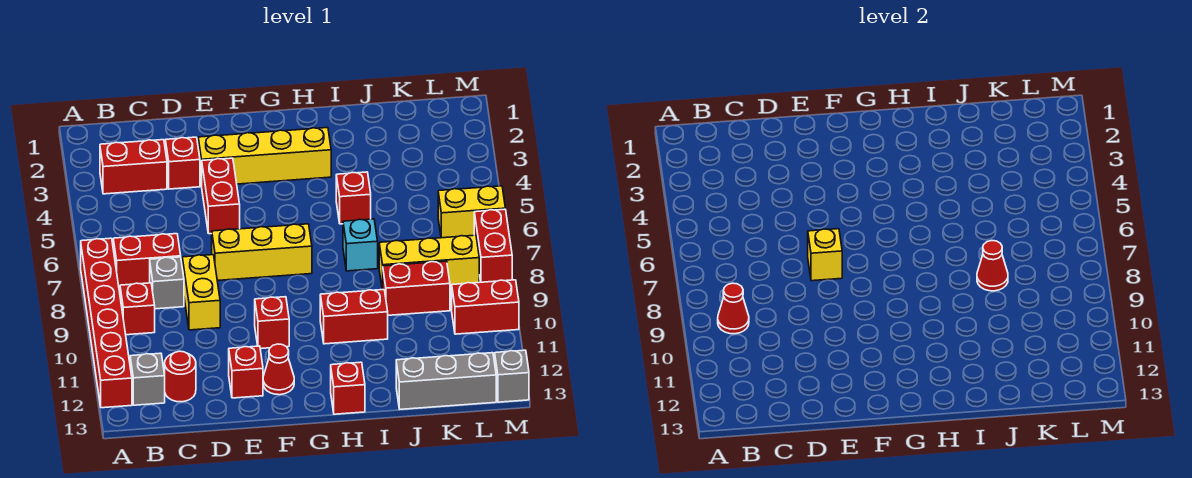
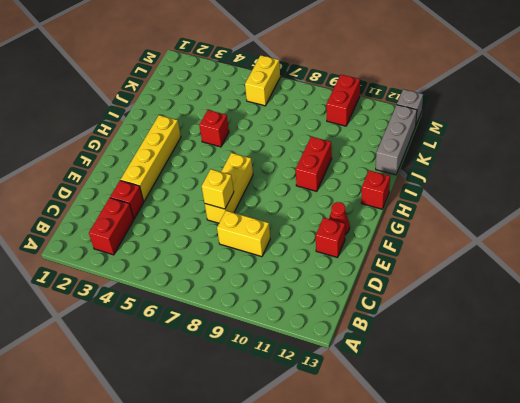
none -> red 1x6 brick [81,238,132,408]
none -> red 1x2 brick [113,234,181,288]
none -> red 1x1 brick [120,283,155,335]

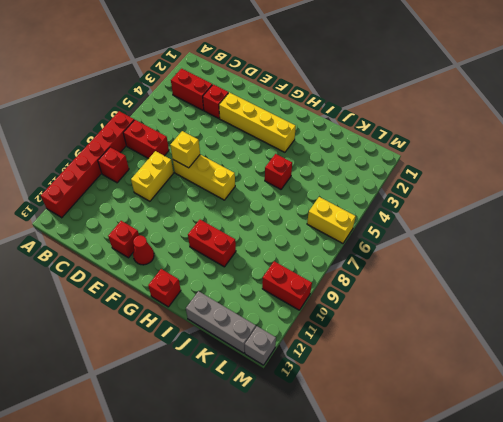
none -> grey 1x1 brick [130,353,165,405]
none -> grey 1x1 brick [150,257,184,309]
none -> red 1x1 round brick [165,351,196,402]

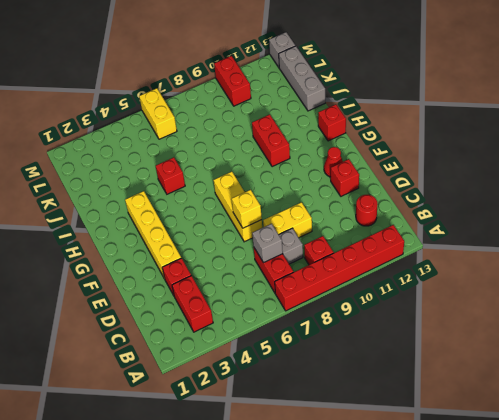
grey 1x1 brick [252,224,283,263] -> grey 1x1 brick moved to [130,353,165,405]
none -> red 1x2 brick [202,158,240,234]
none -> red 1x1 brick [255,297,289,349]
none -> cyan 1x1 brick [343,219,378,271]

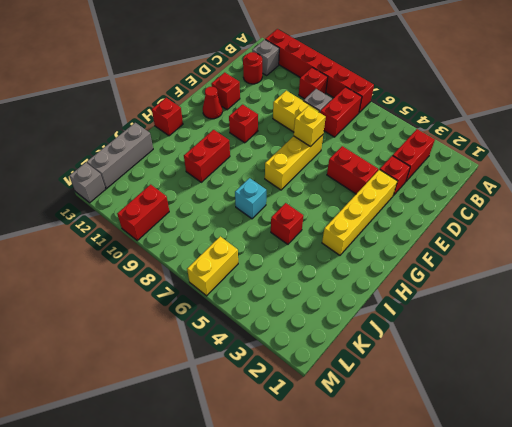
none -> yellow 1x3 brick [379,235,479,290]
none -> red 1x2 brick [383,261,450,315]
none -> red 1x2 brick [474,209,512,282]

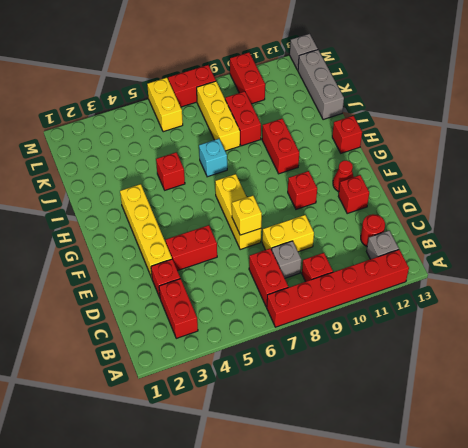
none -> red 1x1 cone [718,283,749,334]
none -> red 1x1 cone [977,241,1008,291]

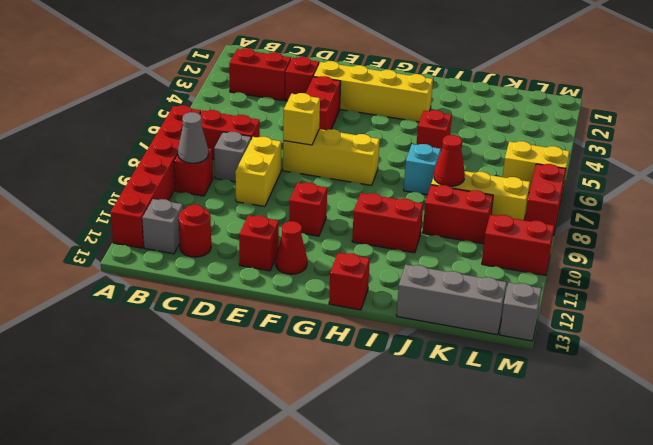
grey 1x1 cone [178,112,208,163] -> red 1x1 cone [718,283,749,334]

